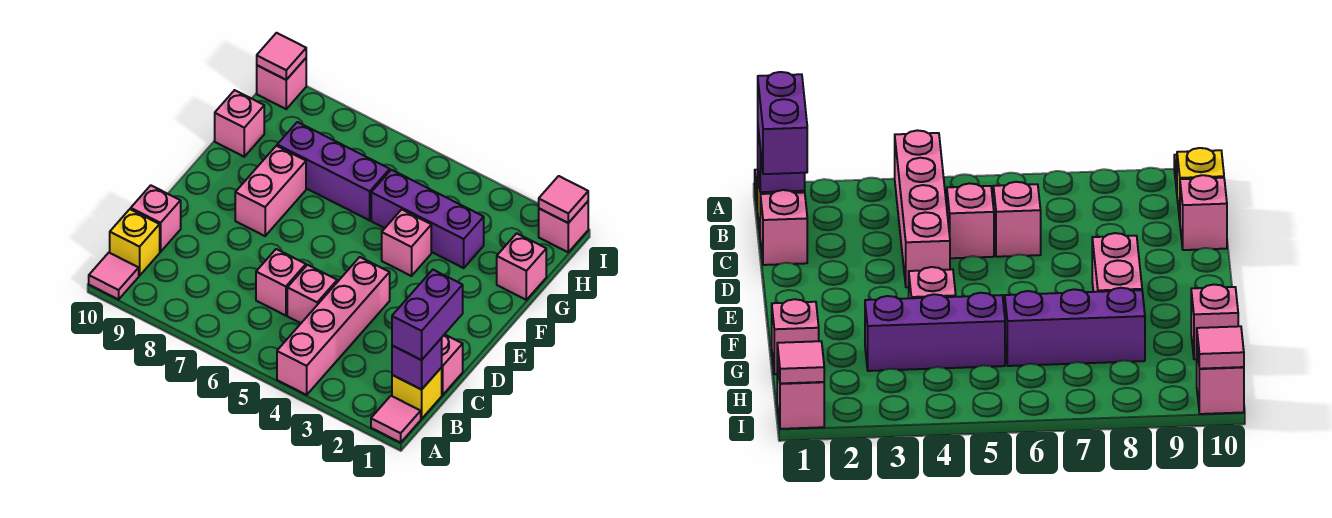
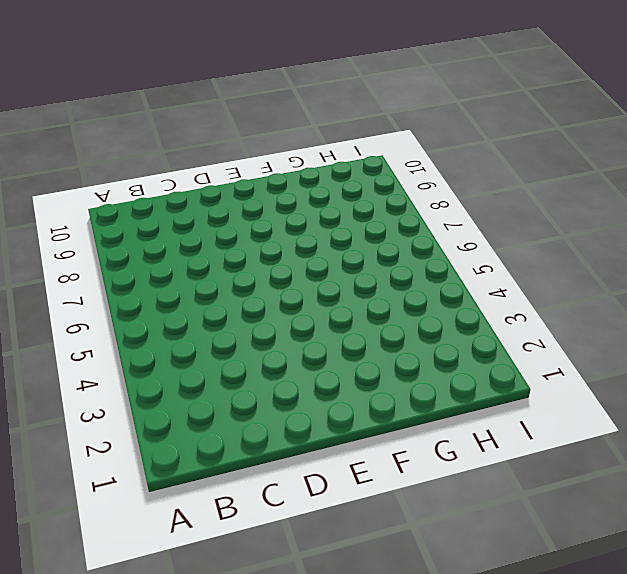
none -> pink 1x1 tile [371,396,421,443]
none -> pink 1x4 brick [277,257,390,395]
none -> pink 1x1 tile [89,253,139,299]

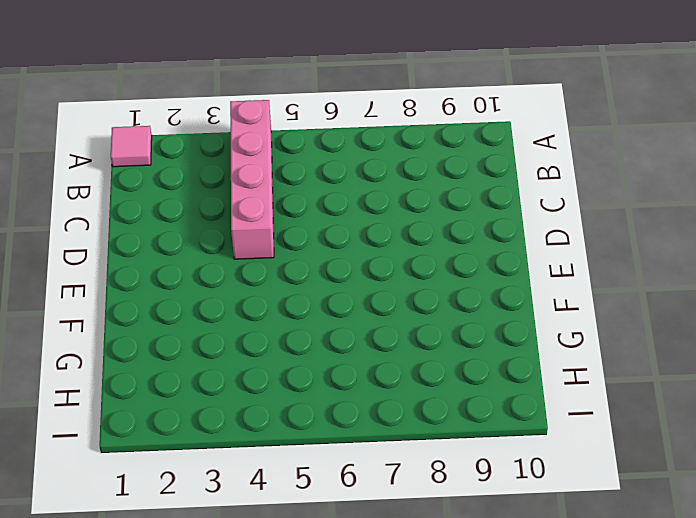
none -> pink 1x1 tile [89,253,139,299]
none -> yellow 1x1 brick [392,368,442,419]
none -> yellow 1x1 brick [110,209,160,276]

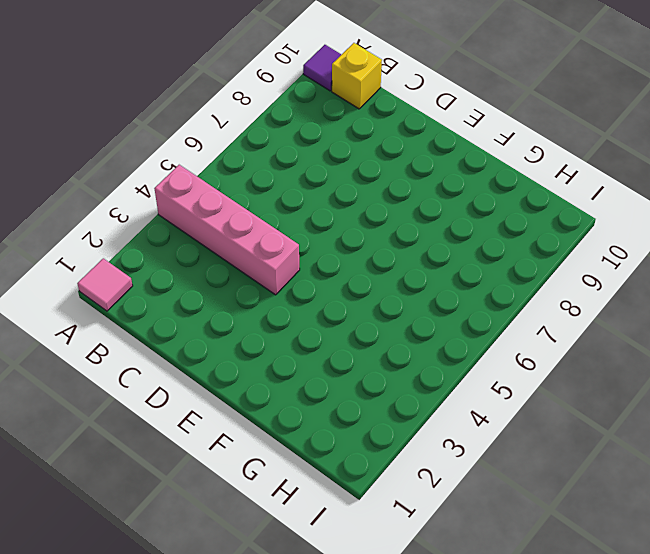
purple 1x1 tile [303,45,341,91] -> pink 1x1 tile [89,253,139,299]
none -> yellow 1x1 brick [392,368,442,419]
none -> pink 1x1 brick [441,334,463,395]
none -> pink 1x1 brick [287,265,337,323]

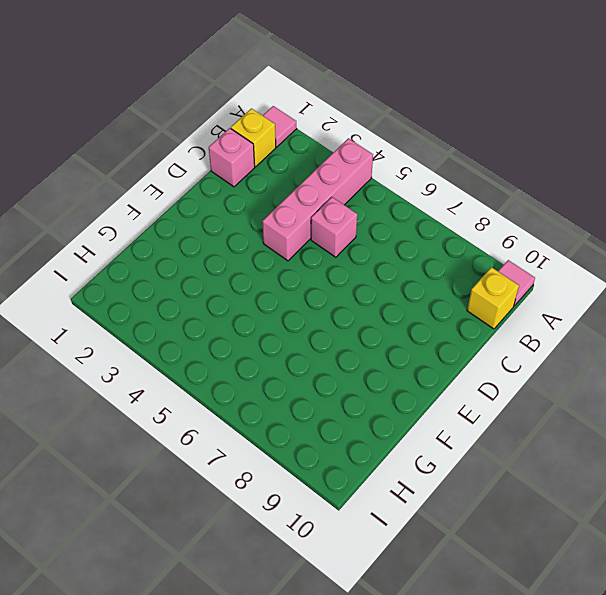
none -> pink 1x1 brick [256,249,306,316]
none -> pink 1x1 brick [131,185,181,252]
none -> pink 1x2 brick [235,146,306,236]

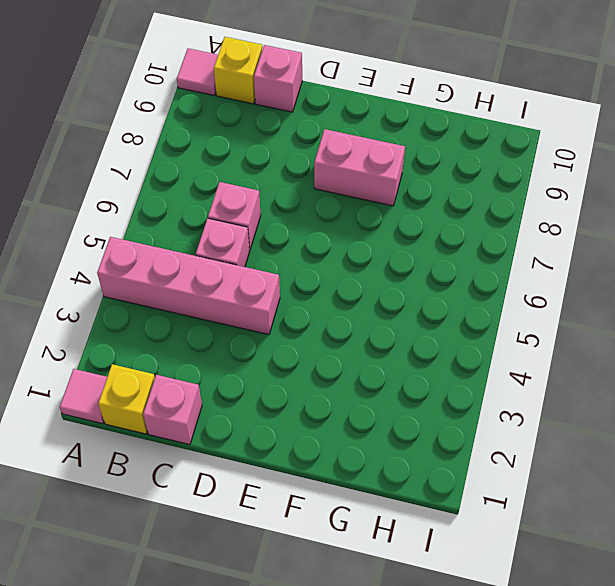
none -> pink 1x1 brick [382,209,431,276]
none -> pink 1x1 brick [497,233,546,300]
none -> purple 1x3 brick [371,170,484,268]

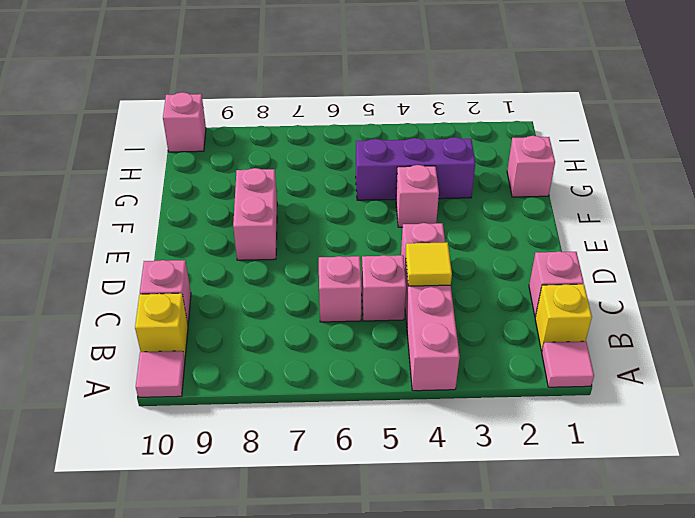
yellow 1x1 tile [406,242,452,286] -> none
none -> purple 1x3 brick [277,122,390,220]
none -> pink 1x1 brick [215,90,264,157]
none -> pink 1x1 brick [539,202,588,252]

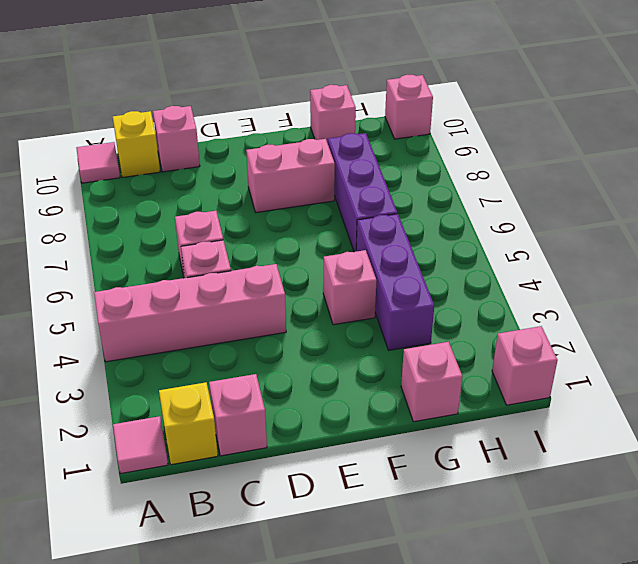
none -> purple 1x1 brick [392,338,442,390]
none -> pink 1x1 tile [539,176,588,223]
none -> pink 1x1 tile [257,33,306,80]

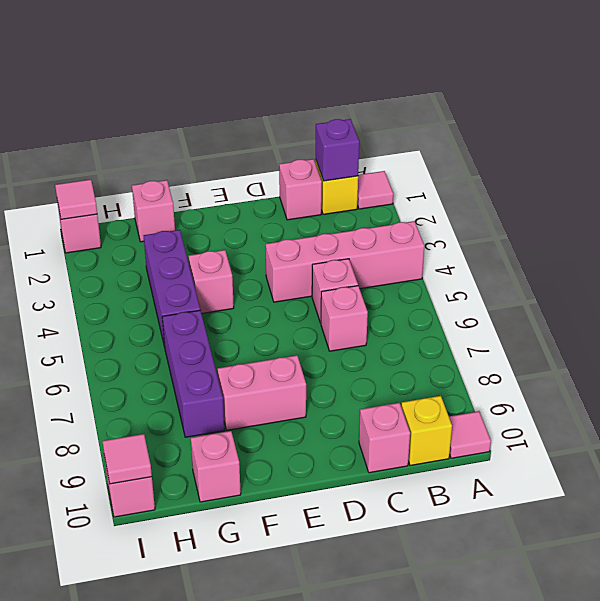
none -> purple 1x2 brick [392,270,463,360]

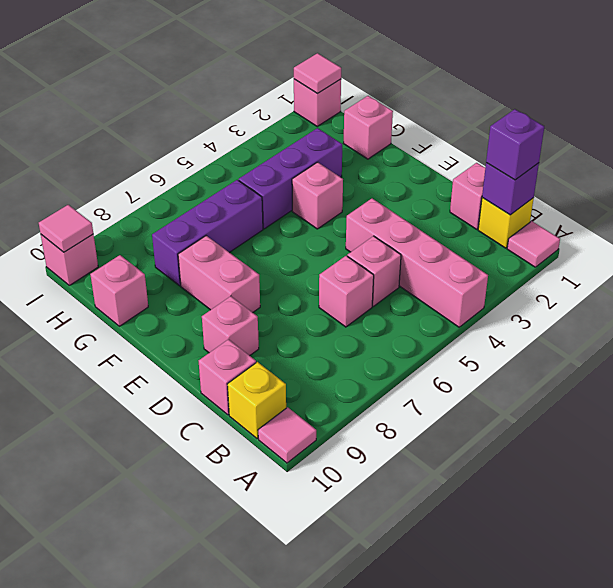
purple 1x1 brick [486,109,544,180] -> purple 1x2 brick [392,270,463,360]
pink 1x1 brick [202,296,259,356] -> none

